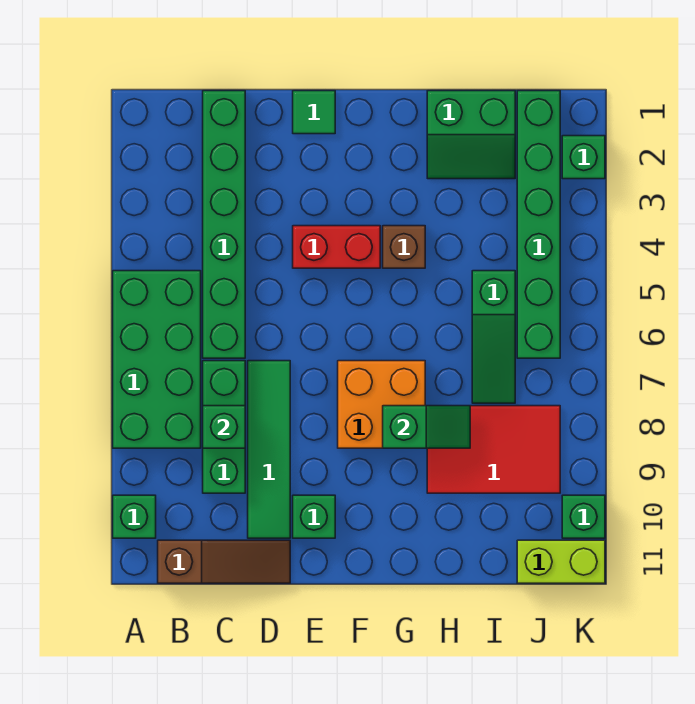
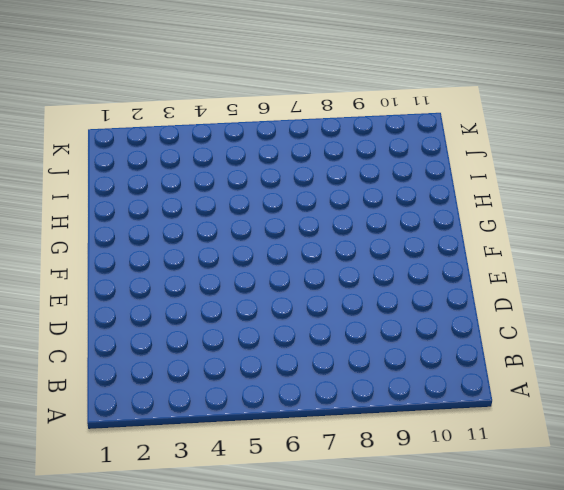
none -> green 2x4 brick [113,271,201,448]
none -> green 1x1 brick [113,495,156,538]
none -> brown 1x3 slope [158,540,290,583]

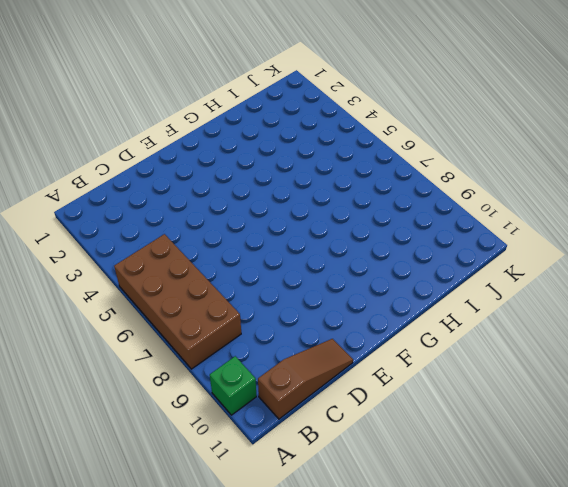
brown 2x4 brick [114,234,241,369] -> green 2x4 brick [113,271,201,448]
none -> green 1x6 brick [203,91,245,358]
none -> green 1x3 brick [203,361,245,493]
none -> green 1x4 tile [248,361,290,538]

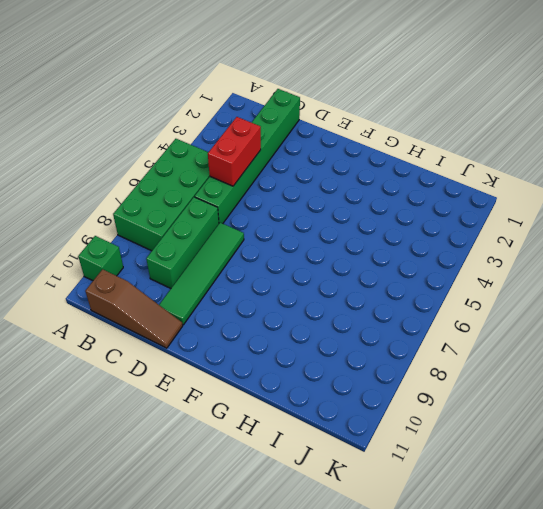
red 1x2 brick [208,117,261,186] -> red 1x2 brick turned to [293,226,380,268]
none -> green 1x1 tile [293,91,335,134]
none -> green 1x1 brick [293,495,335,538]
none -> orange 2x2 brick [338,361,425,448]

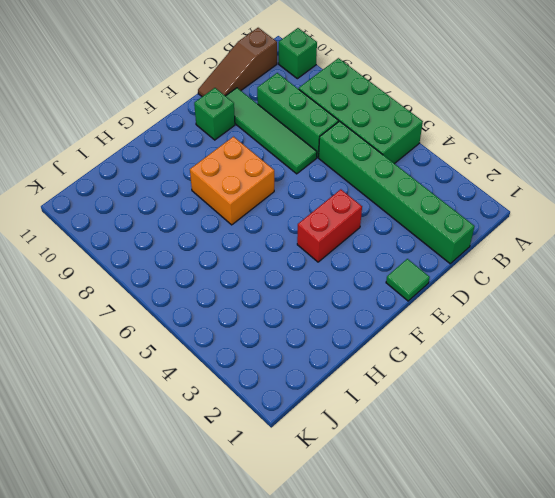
none -> brown 1x1 brick [383,226,425,268]
none -> green 2x2 slope [427,91,515,179]
none -> red 2x3 tile [427,406,560,493]

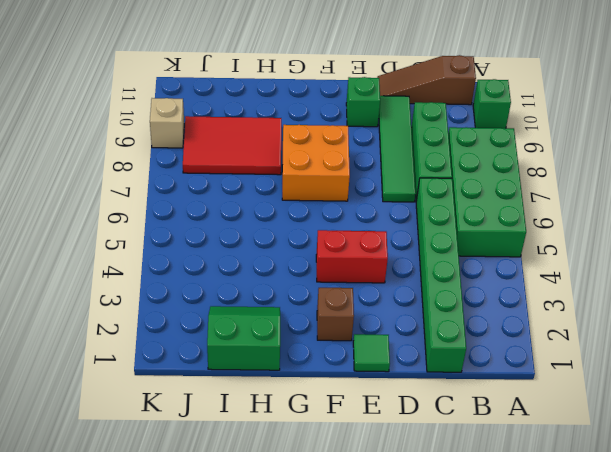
brown 1x1 brick [317,288,354,341] -> brown 1x1 brick moved to [383,226,425,268]
tan 1x1 brick [150,98,184,148] -> none
none -> green 1x3 slope [472,271,515,403]
none -> green 1x6 brick [517,91,560,358]
none -> lime 1x2 brick [517,540,605,583]

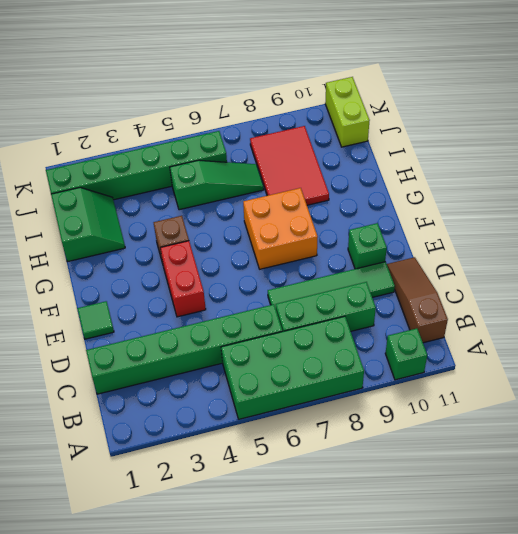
none -> green 1x1 brick [562,136,605,179]
none -> green 1x1 brick [562,495,605,538]
none -> green 1x1 brick [203,406,245,448]

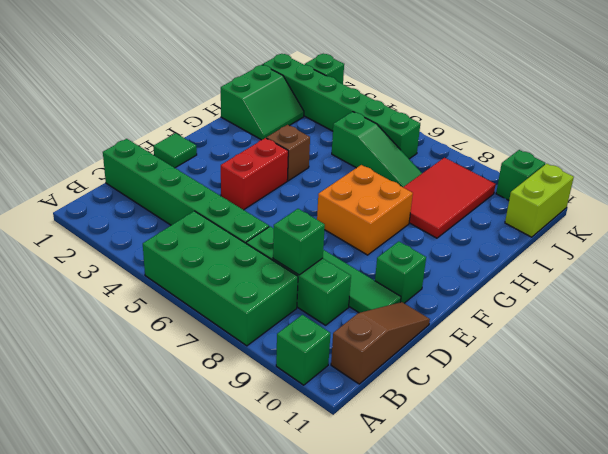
none -> green 1x2 slope [383,406,470,448]

